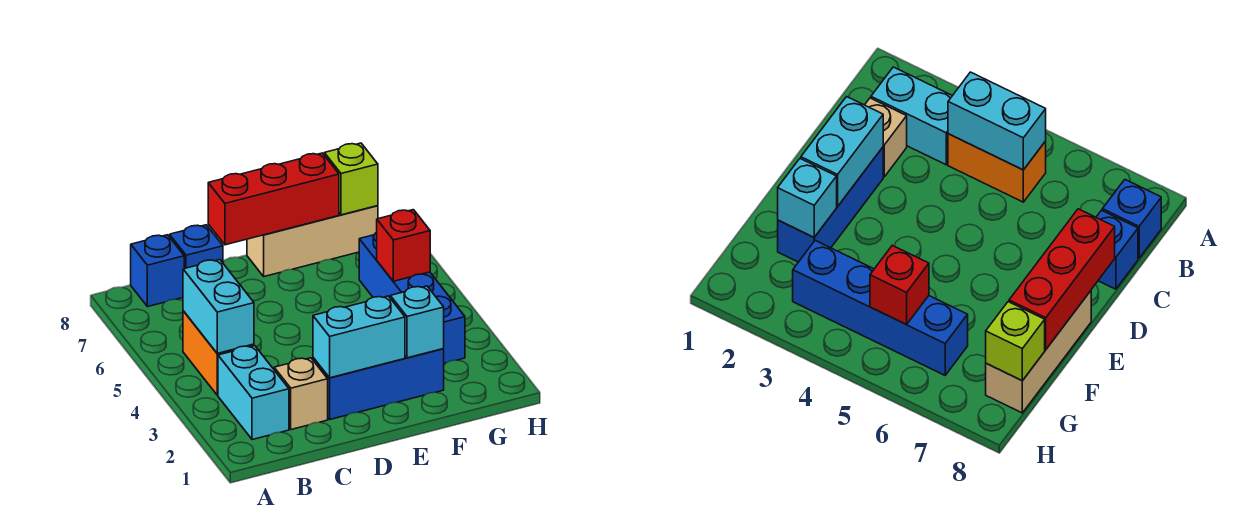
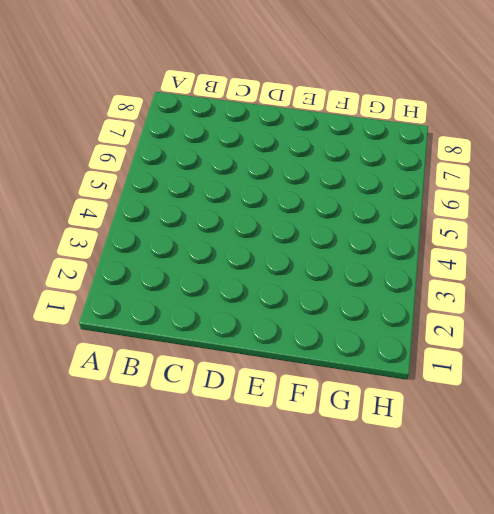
none -> cyan 1x2 brick [218,346,289,440]
none -> orange 1x2 brick [183,311,254,395]
none -> blue 1x1 brick [131,235,184,307]

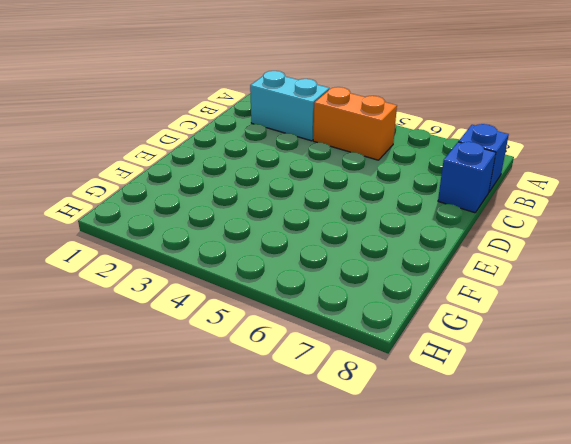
none -> tan 1x1 brick [274,358,328,430]
none -> blue 1x3 brick [313,349,444,419]
none -> tan 1x3 brick [247,206,378,277]

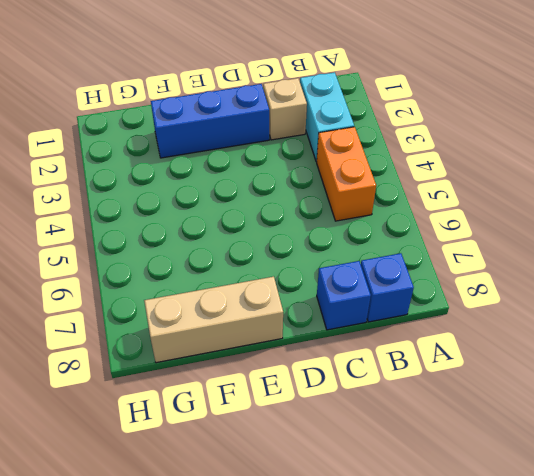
none -> blue 1x4 brick [359,232,465,363]
none -> cyan 1x2 brick [183,260,254,353]
none -> cyan 1x2 brick [313,296,405,378]

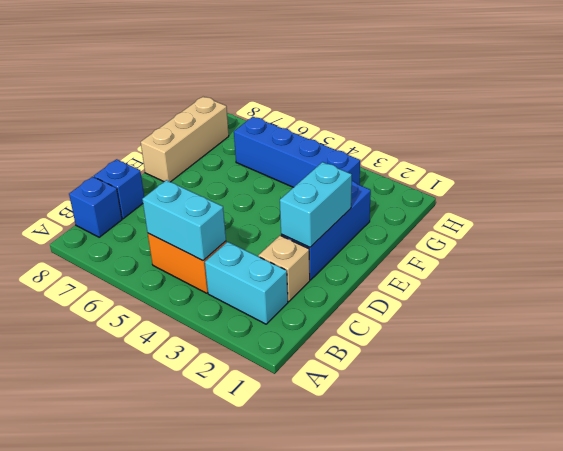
none -> red 1x3 brick [208,153,339,245]
none -> cyan 1x1 brick [390,286,444,358]
none -> red 1x1 brick [377,210,430,281]

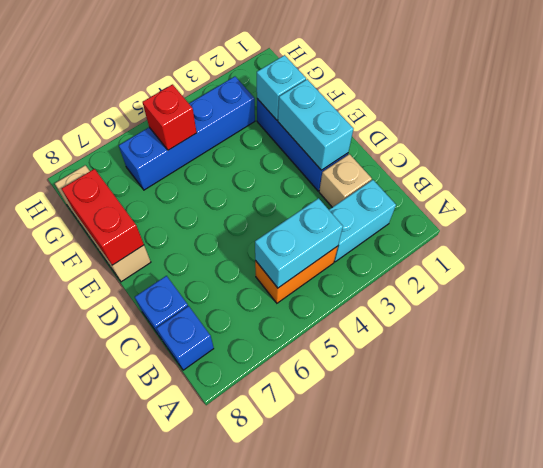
red 1x2 brick [62,169,144,265] -> red 1x3 brick [208,153,339,245]
none -> lime 1x1 brick [324,143,378,215]

